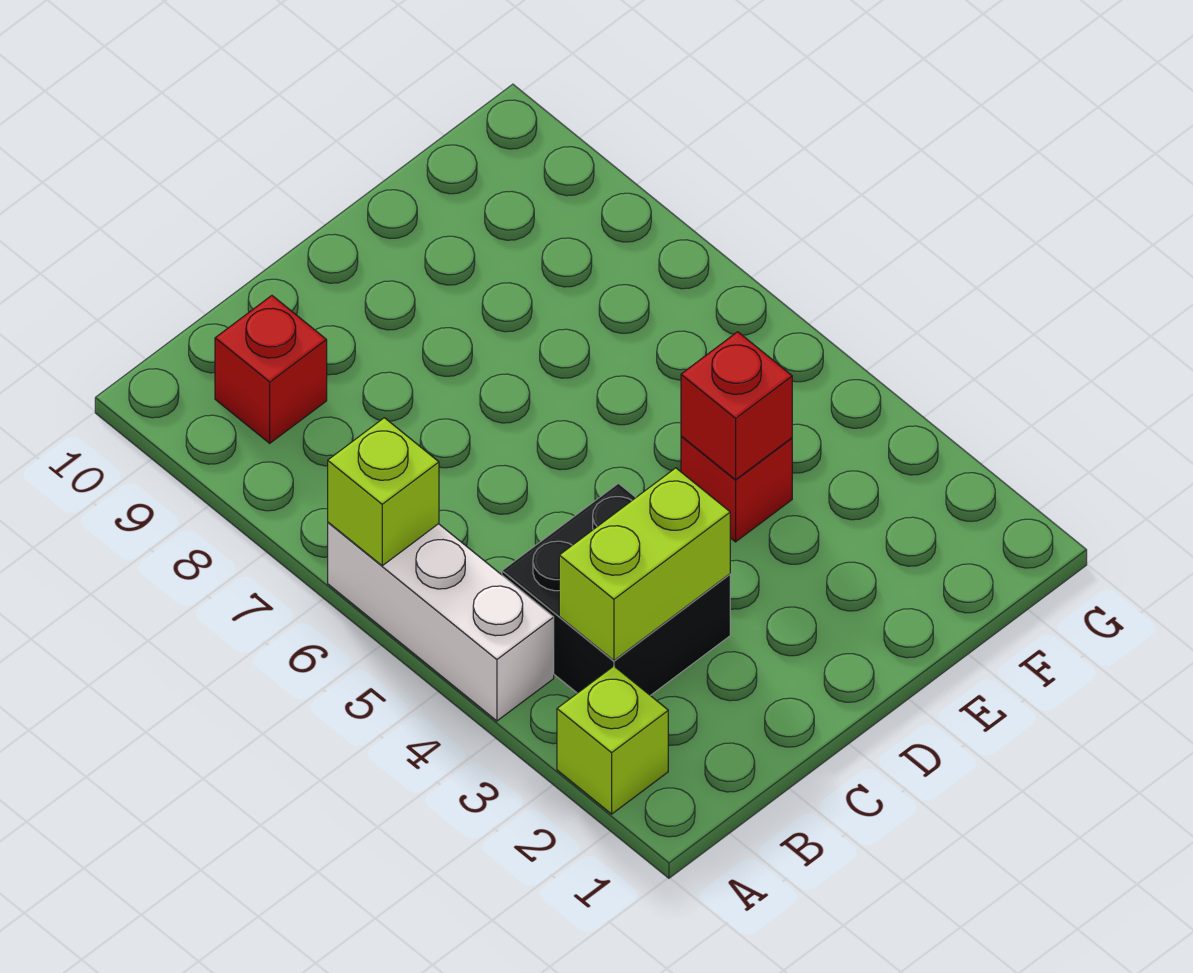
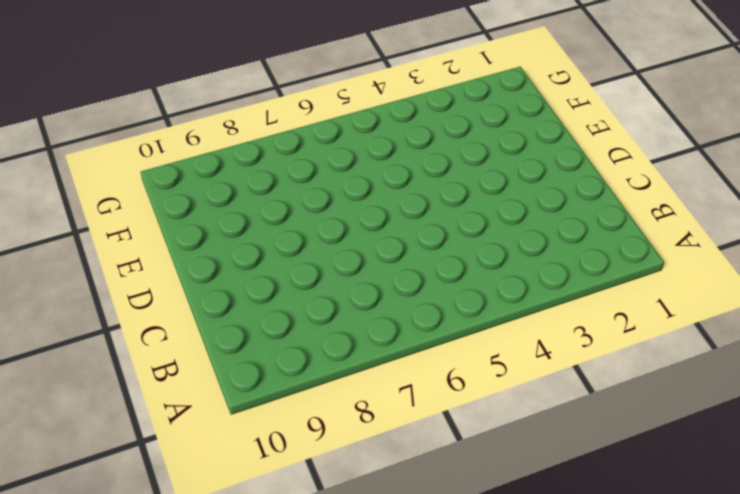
none -> lime 1x1 brick [557,666,668,814]
none -> white 1x3 brick [328,522,554,721]

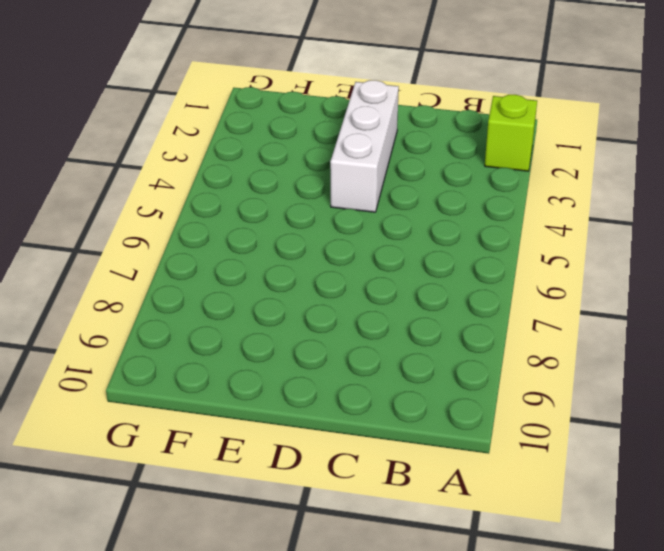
white 1x3 brick [330,80,399,212] -> white 1x3 brick moved to [328,522,554,721]
none -> black 2x2 brick [502,483,730,696]
none -> red 1x1 brick [215,296,327,443]

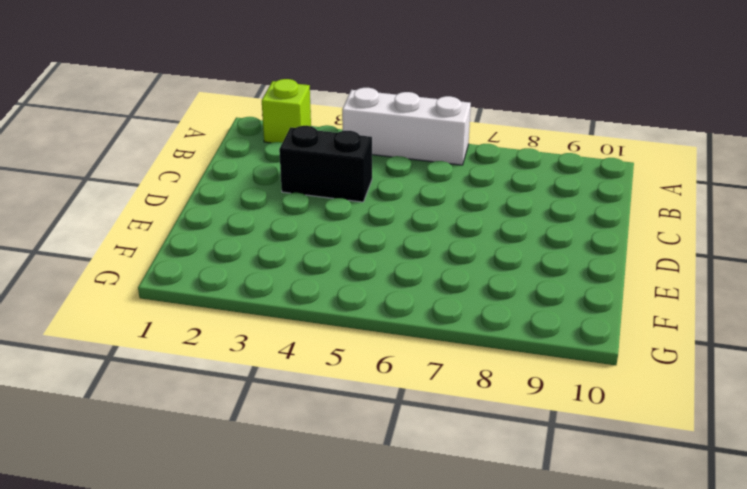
black 1x2 brick [279,126,372,202] -> black 2x2 brick [502,483,730,696]
none -> red 1x1 brick [215,296,327,443]
none -> red 1x1 brick [681,436,792,542]

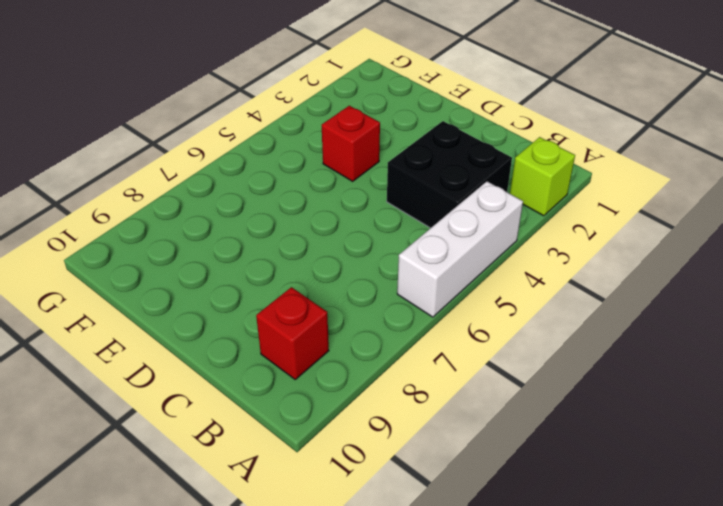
none -> lime 1x1 brick [328,418,439,566]
none -> lime 1x2 brick [559,468,730,661]

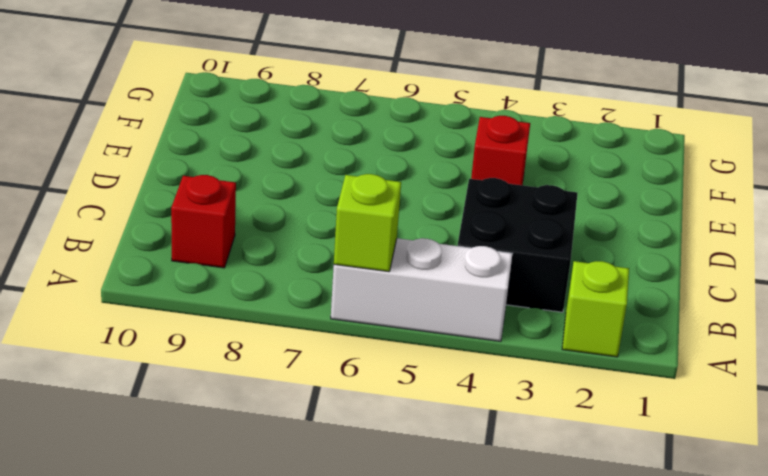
none -> lime 1x2 brick [559,468,730,661]
none -> red 1x1 brick [681,332,792,480]

